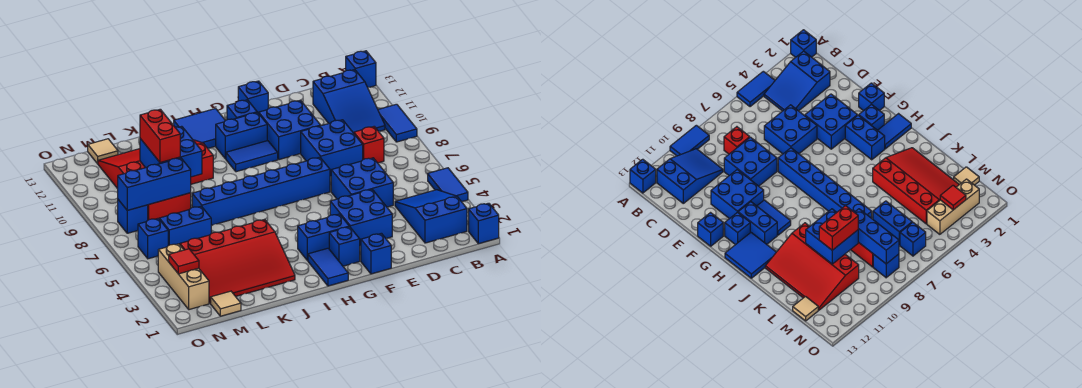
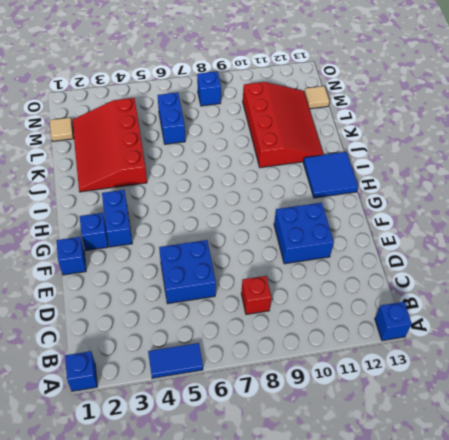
none -> blue 1x2 tile [378,104,417,142]
none -> blue 2x3 slope [395,190,467,243]
none -> blue 2x3 slope [313,70,385,133]
none -> blue 2x2 brick [301,120,363,176]

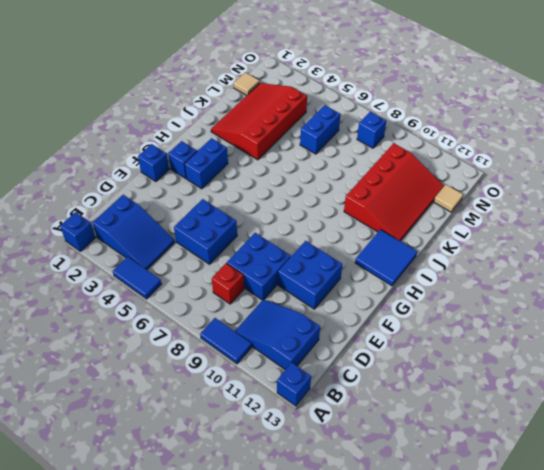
none -> blue 2x2 brick [330,189,392,246]
none -> blue 1x6 brick [192,157,330,225]
none -> blue 1x1 brick [238,81,268,113]
none -> blue 1x2 tile [226,141,278,172]

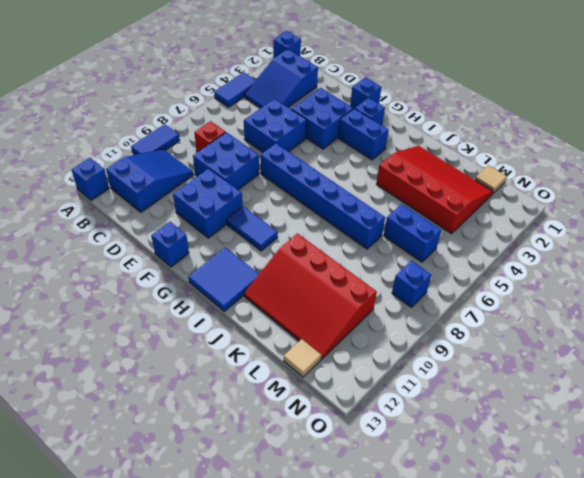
none -> blue 1x2 brick [216,112,267,159]
none -> blue 1x1 brick [227,100,257,120]
none -> blue 1x2 tile [308,248,348,286]
none -> red 1x2 brick [148,193,191,220]

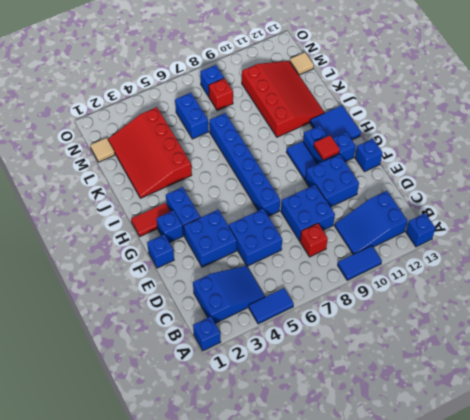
red 1x1 tile [314,136,340,160] -> red 1x1 tile moved to [169,249,199,274]
red 1x2 tile [131,203,171,236] -> blue 1x2 tile [308,248,348,286]
red 1x1 brick [209,78,233,110] -> red 1x2 brick [148,193,191,220]
none -> tan 1x3 brick [158,244,209,310]
none -> blue 1x1 brick [138,218,168,259]
none -> blue 2x2 brick [140,126,202,177]
none -> blue 1x3 brick [118,158,191,210]

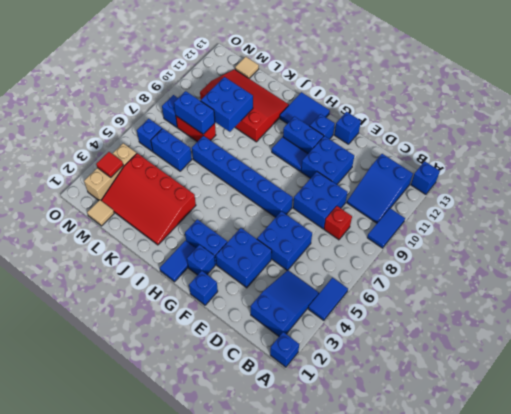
blue 1x2 brick [174,91,215,134] -> blue 1x3 brick [118,158,191,210]
none -> red 1x2 brick [140,109,180,163]

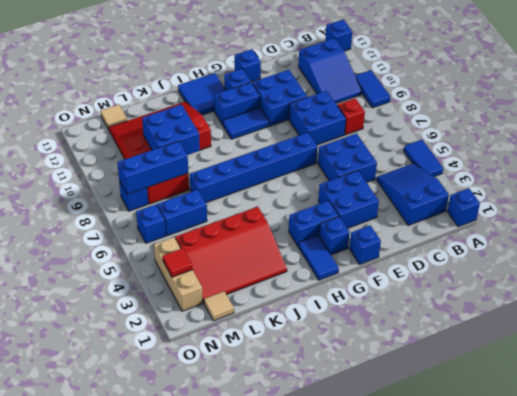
none -> red 1x2 brick [140,109,180,163]

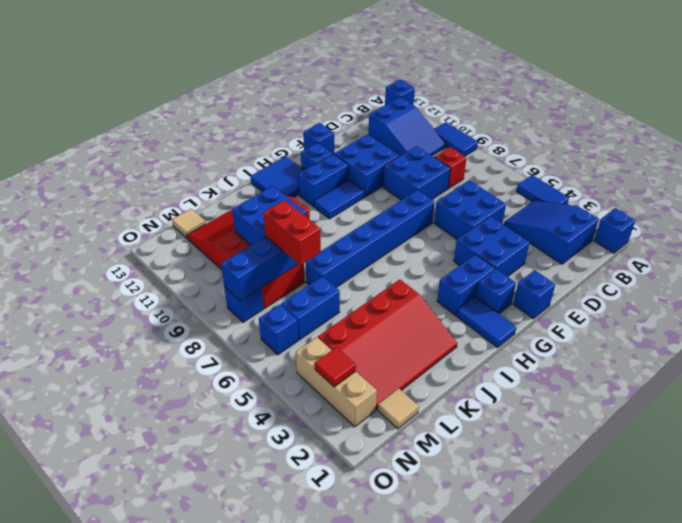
red 1x2 brick [263,200,321,265] -> red 1x2 brick moved to [140,109,180,163]

